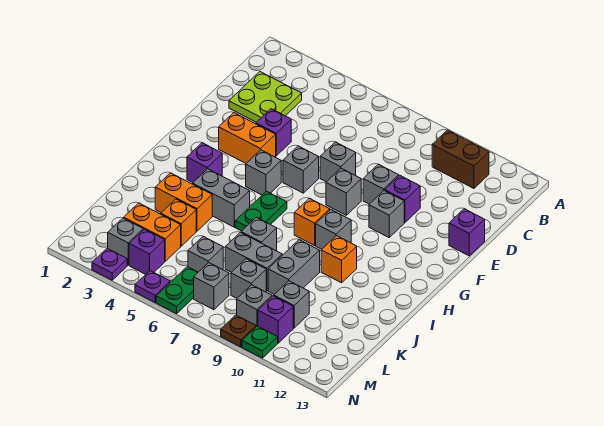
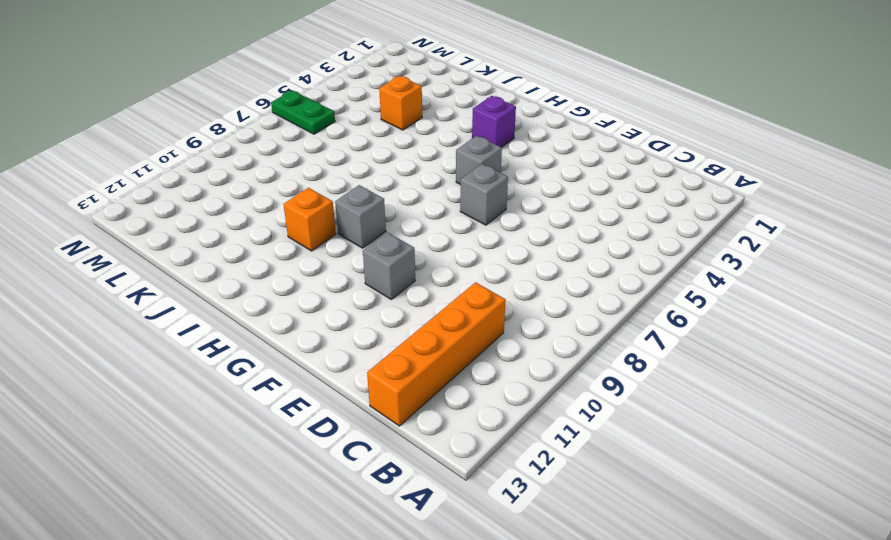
orange 1x4 brick [367,282,506,426] -> none
none -> brown 1x2 brick [432,130,489,188]
none -> lime 2x2 plate [229,72,302,122]
none -> purple 1x1 brick [256,109,291,156]
none -> grey 1x1 brick [320,142,356,182]

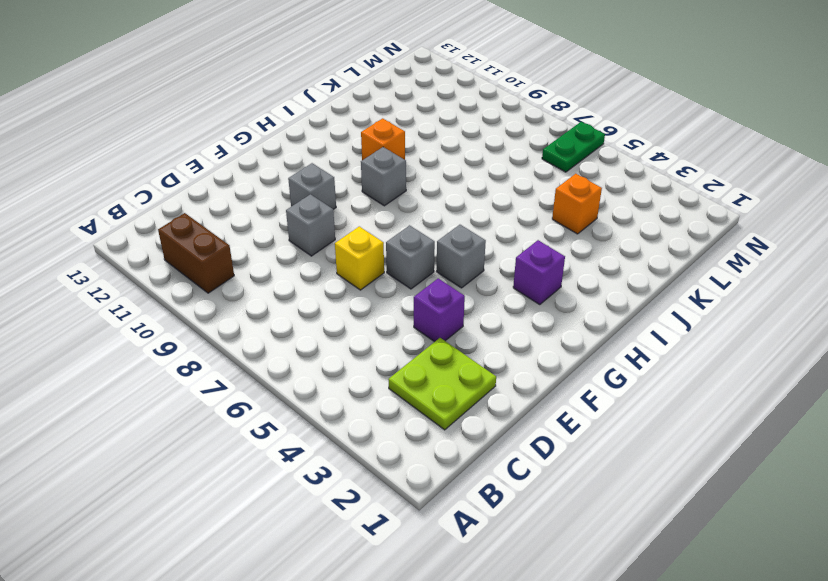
yellow 1x1 brick [335,226,384,290] -> grey 1x1 brick [320,142,356,182]
none -> purple 1x1 brick [385,176,420,222]
none -> purple 1x1 brick [449,209,485,256]
none -> orange 1x2 brick [219,113,276,163]
none -> grey 1x1 brick [326,168,361,215]

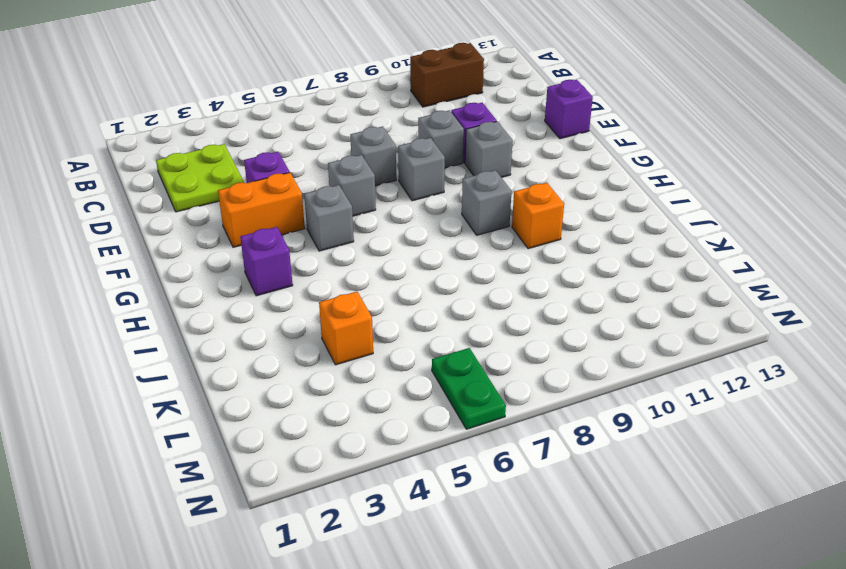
none -> green 1x2 plate [235,191,287,231]
none -> orange 1x1 brick [294,198,330,245]
none -> grey 1x2 brick [193,169,250,227]
none -> orange 1x2 brick [155,173,212,231]

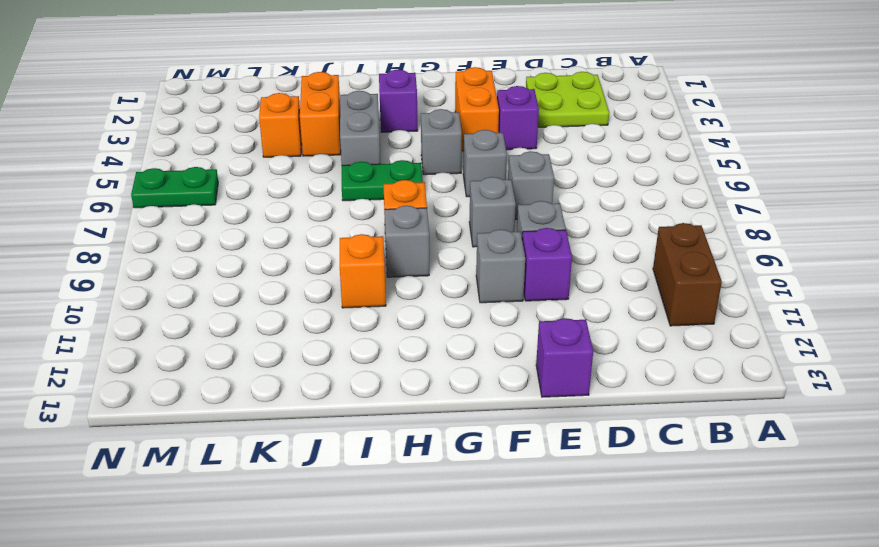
none -> grey 1x1 brick [241,217,277,251]
none -> grey 1x2 brick [268,240,320,294]
none -> grey 1x2 brick [225,232,282,291]
none -> orange 1x2 brick [124,203,181,261]

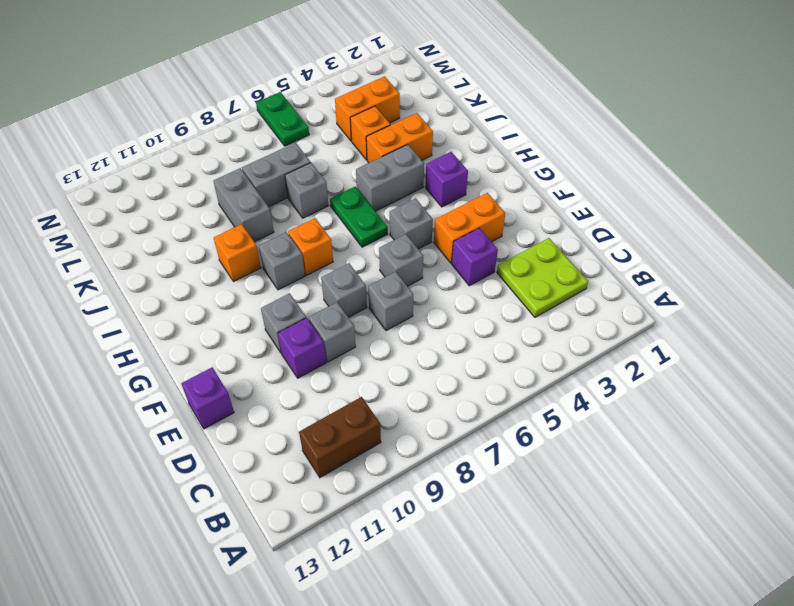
none -> grey 1x1 brick [188,236,223,272]
none -> grey 1x1 brick [231,259,266,298]
none -> grey 1x1 brick [274,281,309,328]
none -> grey 1x1 brick [108,218,143,265]

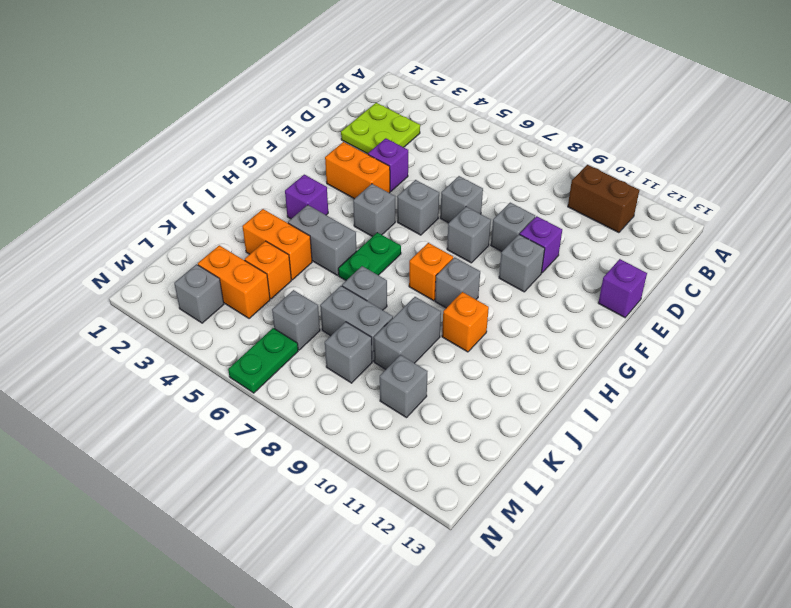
none -> purple 1x1 brick [129,229,165,274]
none -> grey 1x1 brick [194,263,229,310]
none -> grey 1x1 brick [237,285,272,327]
none -> purple 1x1 brick [258,296,293,343]

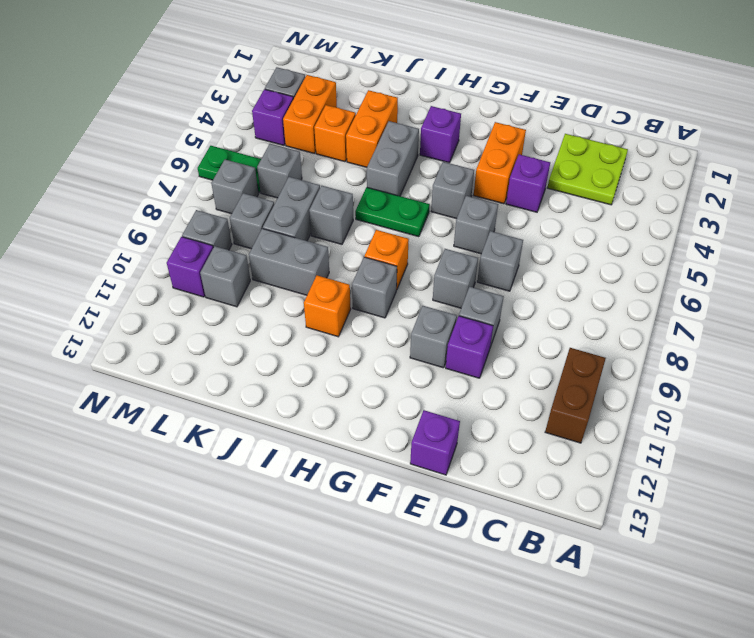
none -> purple 1x1 plate [92,248,127,280]
none -> purple 1x1 plate [135,271,170,302]
none -> brown 1x1 plate [221,315,256,347]
none -> green 1x1 plate [242,326,278,358]

